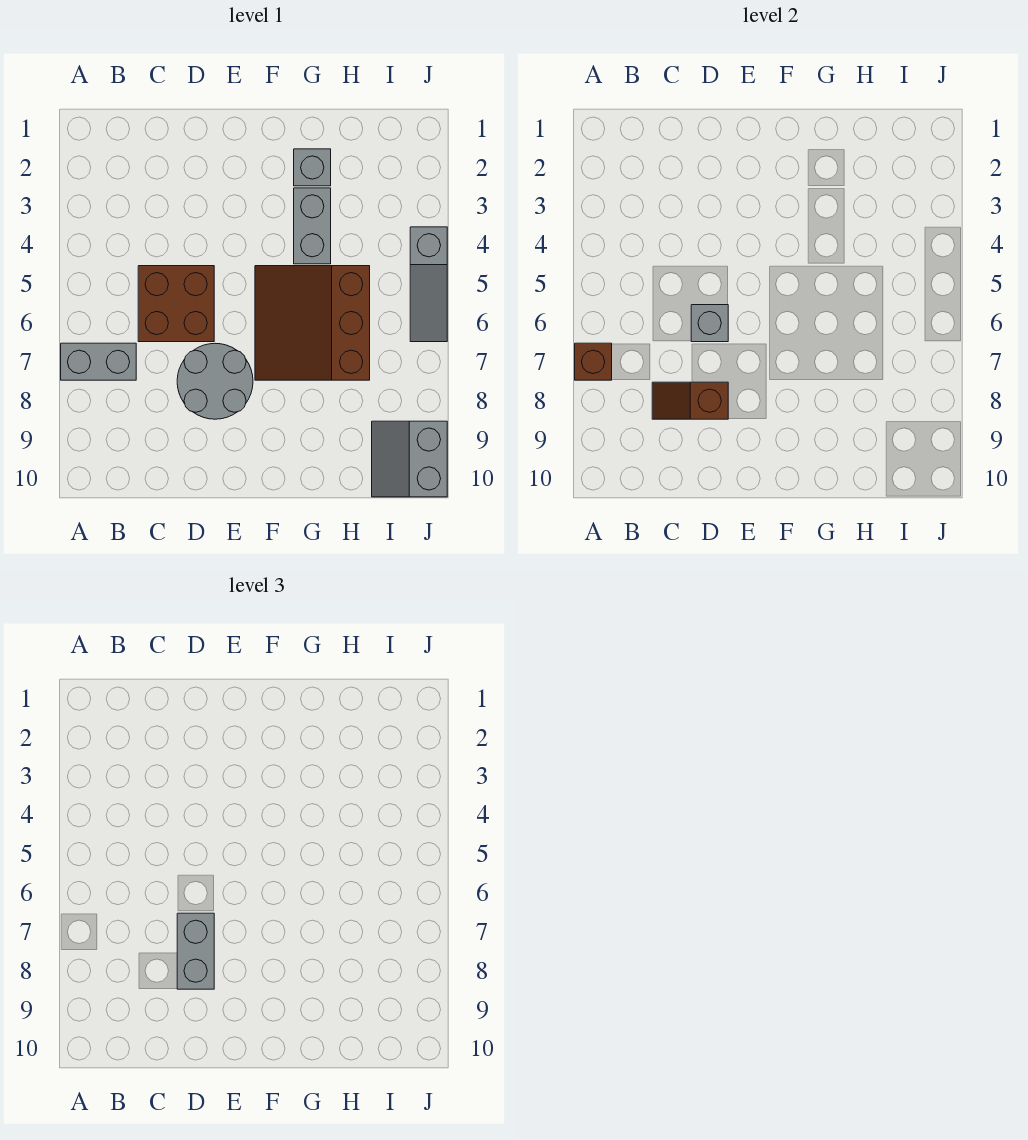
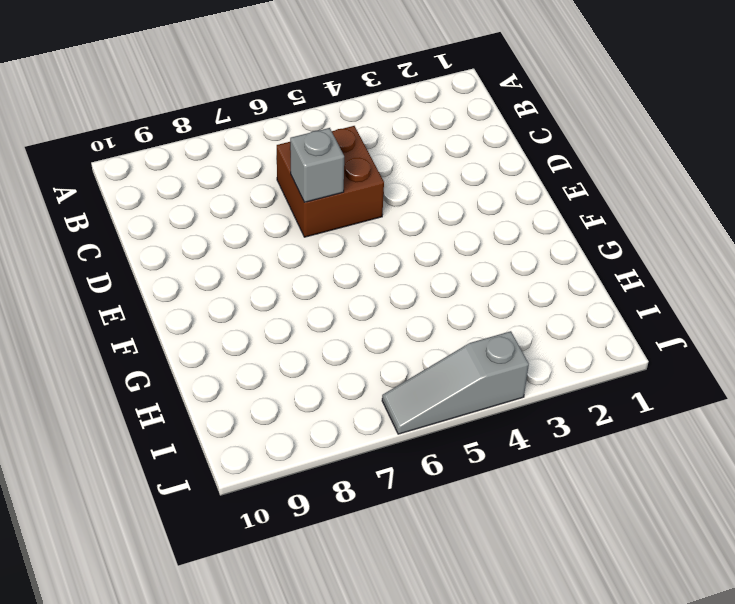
none -> grey 1x2 brick [61,343,136,380]
none -> grey 2x2 round brick [177,343,253,419]
none -> brown 3x3 slope [255,266,370,380]

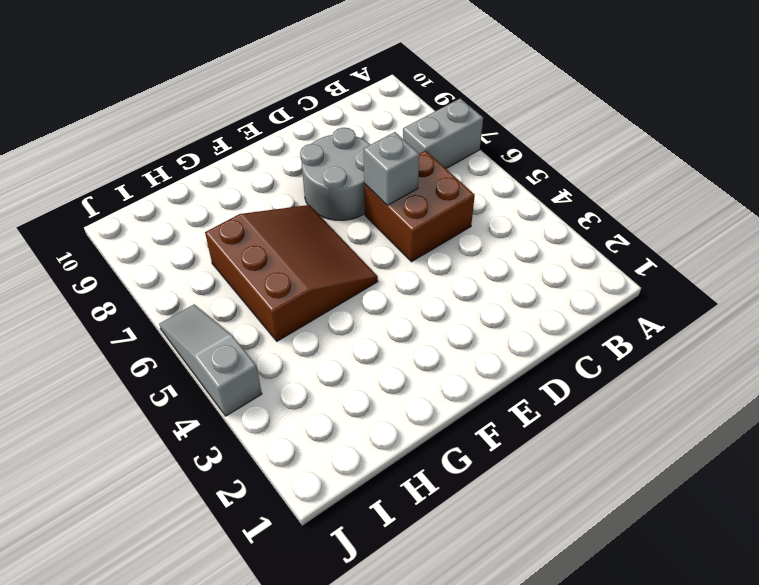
none -> grey 1x1 brick [294,149,331,186]
none -> grey 1x2 brick [294,188,331,264]
none -> grey 2x2 slope [372,421,447,497]

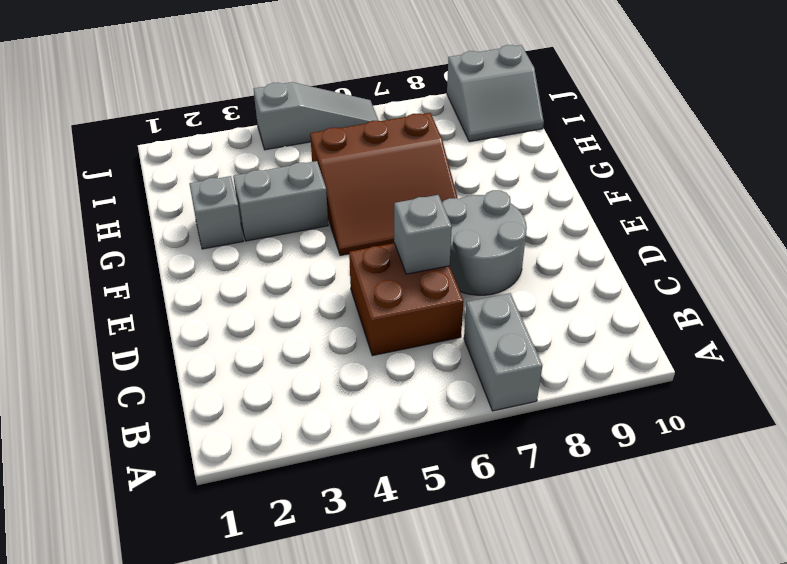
none -> brown 1x1 brick [575,343,612,380]
none -> brown 1x2 slope [652,382,728,419]
none -> grey 1x2 brick [177,913,214,989]

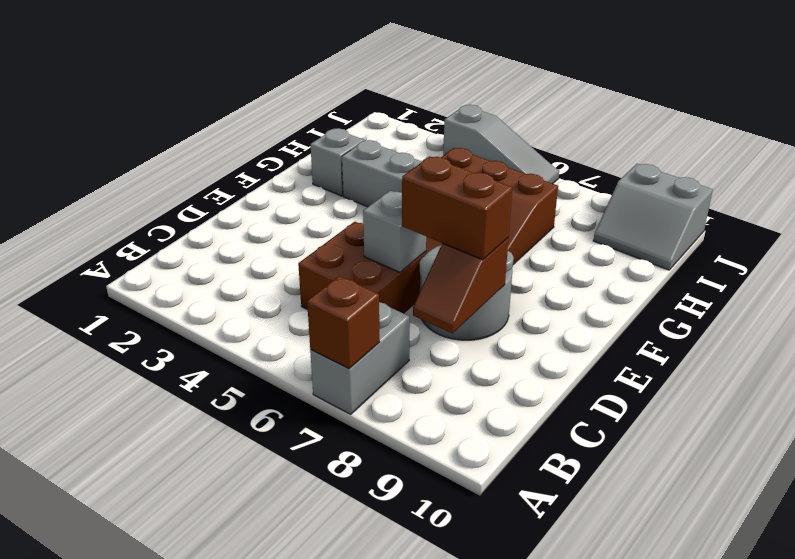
brown 1x2 brick [402,157,512,260] -> grey 1x2 brick [177,913,214,989]

